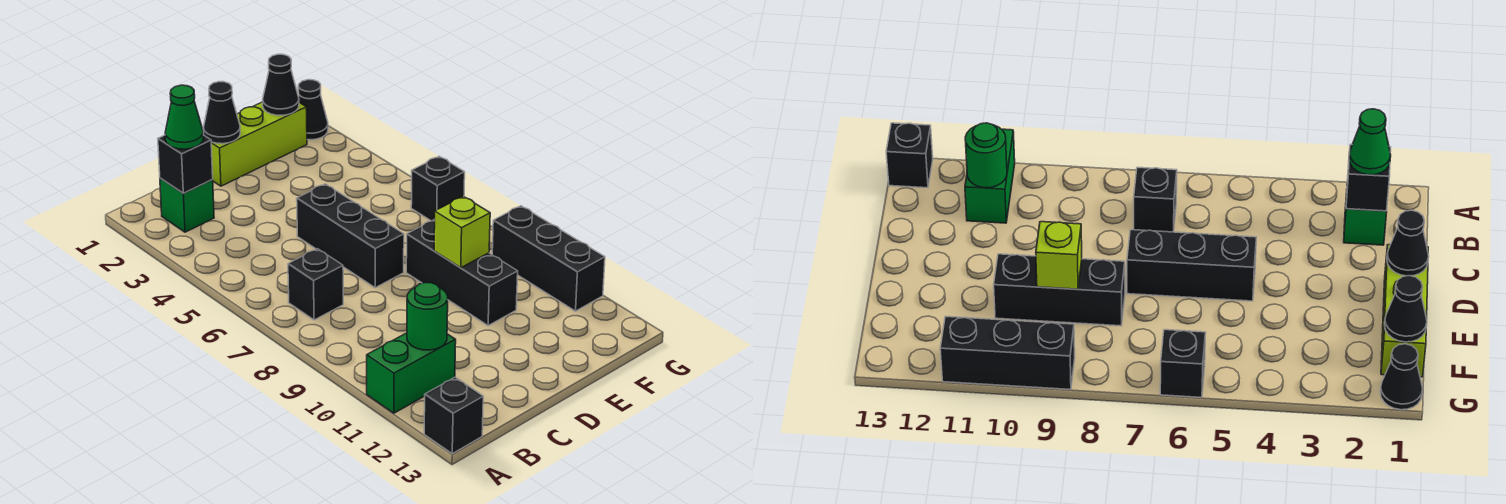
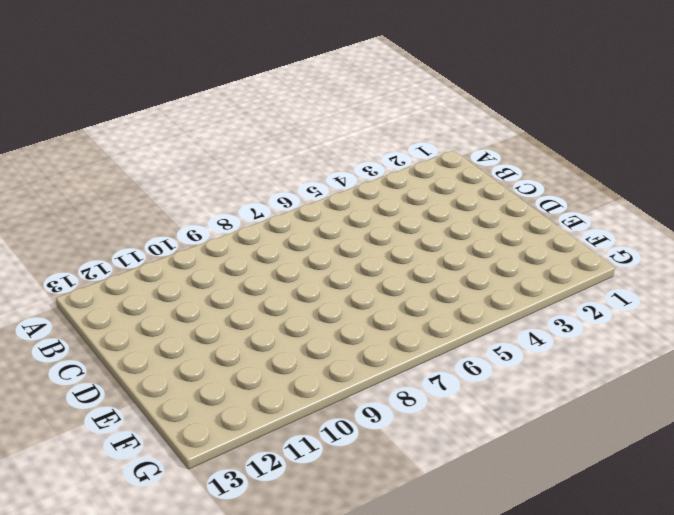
none -> green 1x2 brick [367,333,456,413]
none -> black 1x1 brick [424,377,483,454]
none -> green 1x1 brick [160,178,214,232]

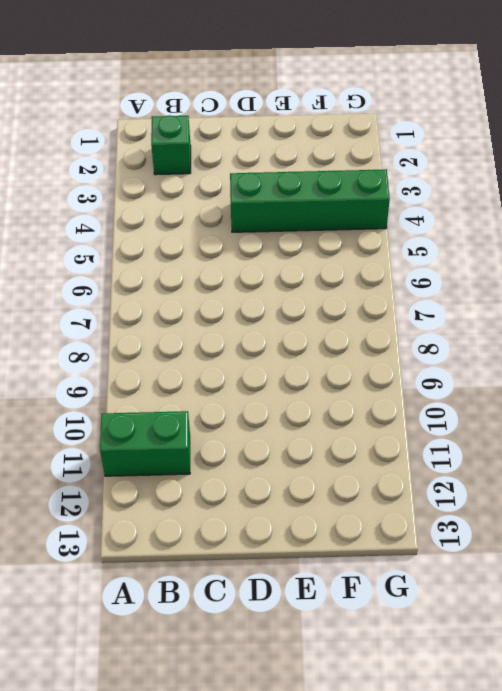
green 1x4 brick [230,169,390,232] -> none
none -> black 1x1 brick [424,377,483,454]
none -> black 1x1 brick [288,249,343,320]
none -> lime 1x3 brick [203,102,307,186]

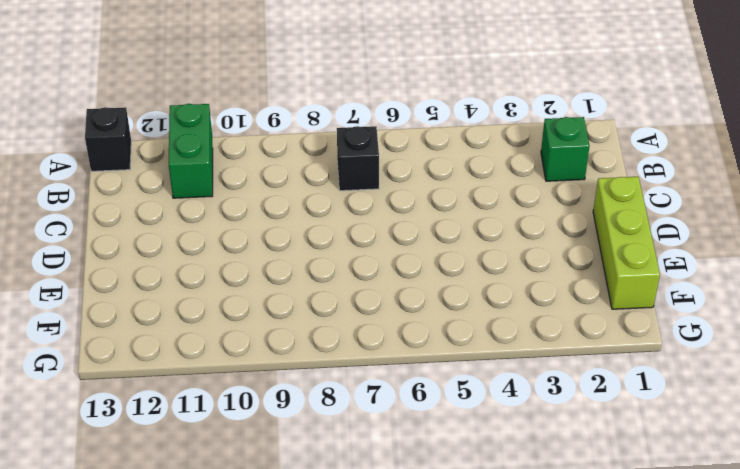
none -> black 1x3 brick [297,184,404,288]
none -> black 1x3 brick [406,219,518,325]
none -> black 1x1 cone [298,80,328,140]

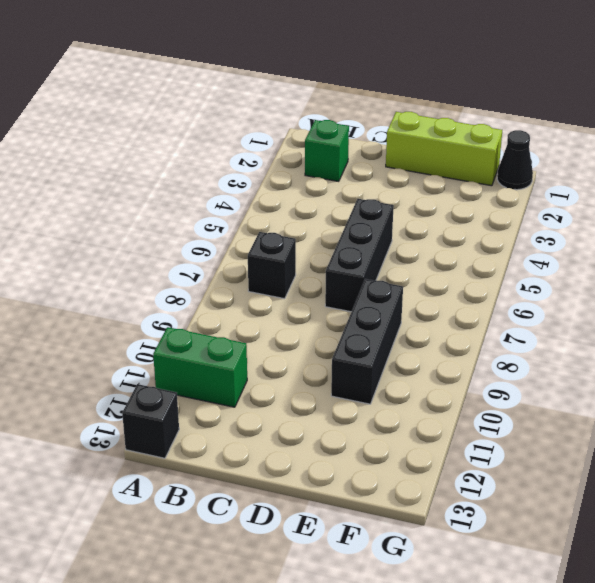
none -> black 1x1 brick [411,156,465,221]
none -> black 1x3 brick [492,206,605,311]
none -> black 1x1 brick [158,135,213,193]

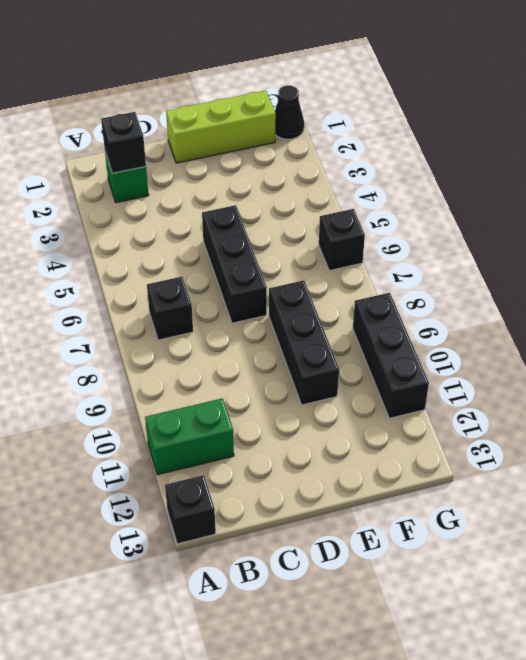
none -> green 1x1 round brick [407,283,448,350]
none -> black 1x1 cone [204,82,240,144]
none -> lime 1x1 brick [434,196,490,268]

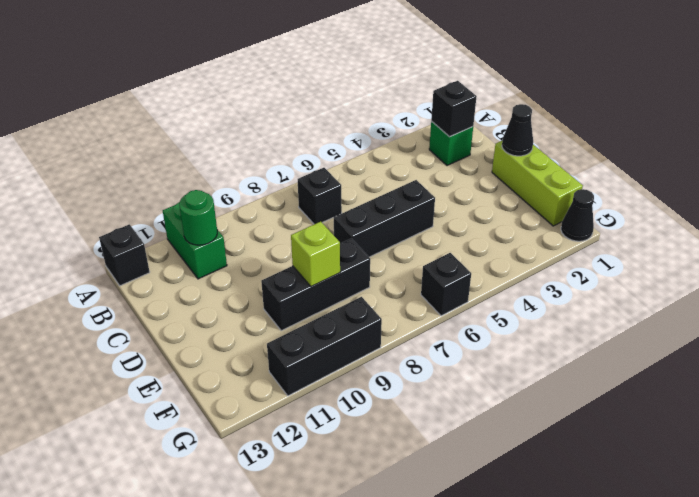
none -> black 1x1 cone [263,54,299,115]
none -> green 1x1 cone [165,85,203,149]

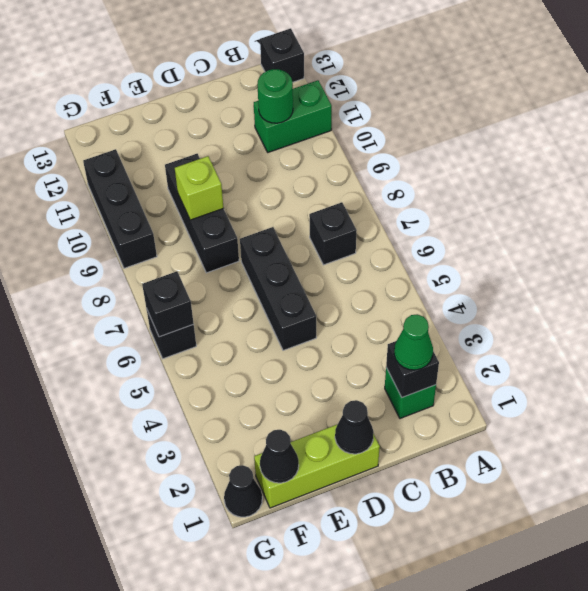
black 1x1 brick [142,271,194,337] -> none

